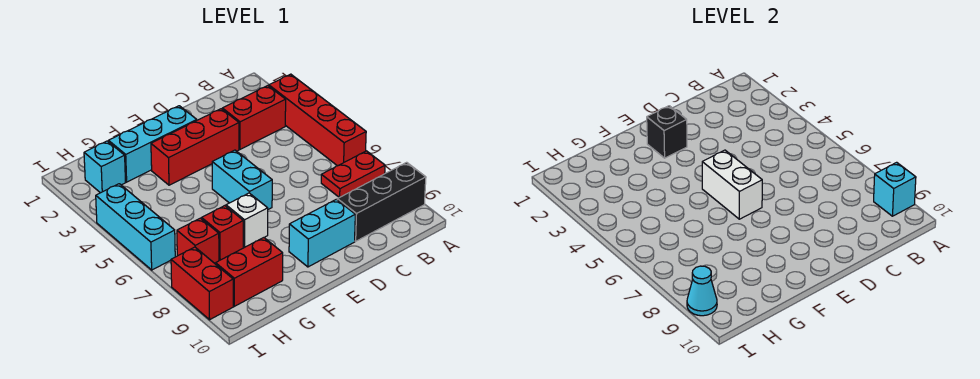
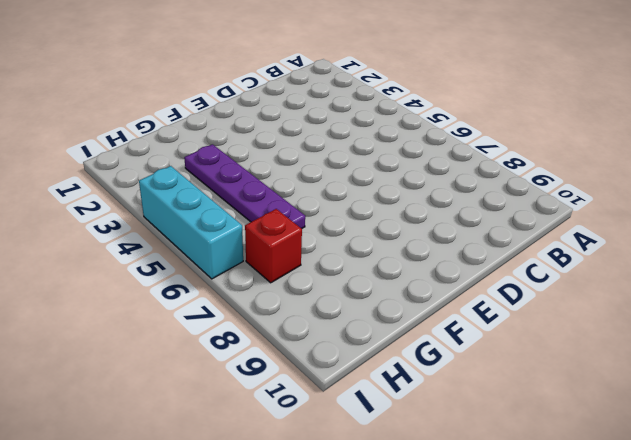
purple 1x4 plate [184,144,305,229] -> none
none -> red 1x4 brick [269,74,366,166]
none -> red 1x2 plate [321,151,385,197]
none -> black 1x3 brick [337,162,426,241]

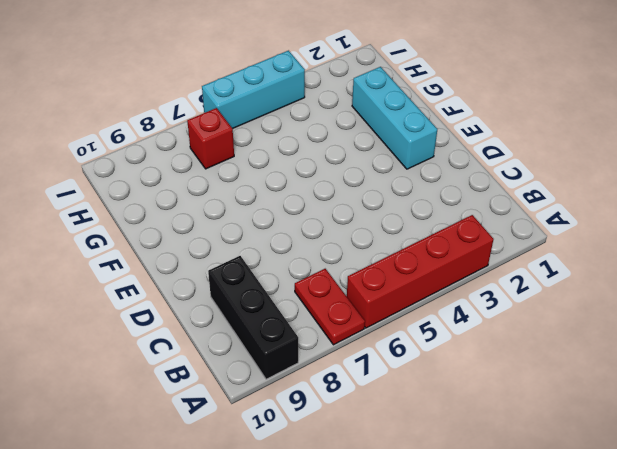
none -> red 1x2 brick [222,86,286,149]
none -> red 1x3 brick [151,109,239,185]
none -> cyan 1x2 brick [289,199,355,267]

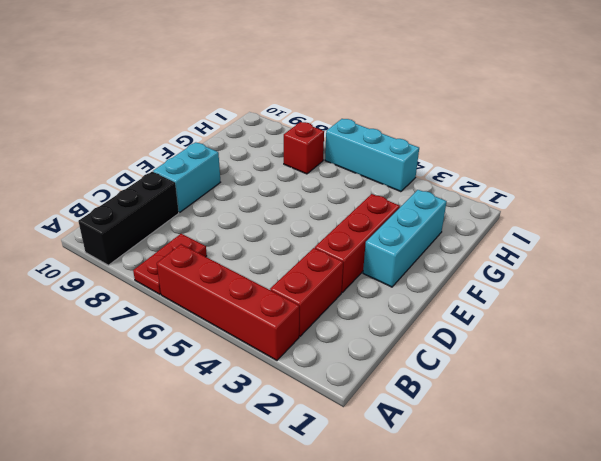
none -> cyan 1x2 brick [212,150,272,210]
none -> white 1x1 brick [226,193,268,248]
none -> red 1x1 brick [202,206,243,260]

